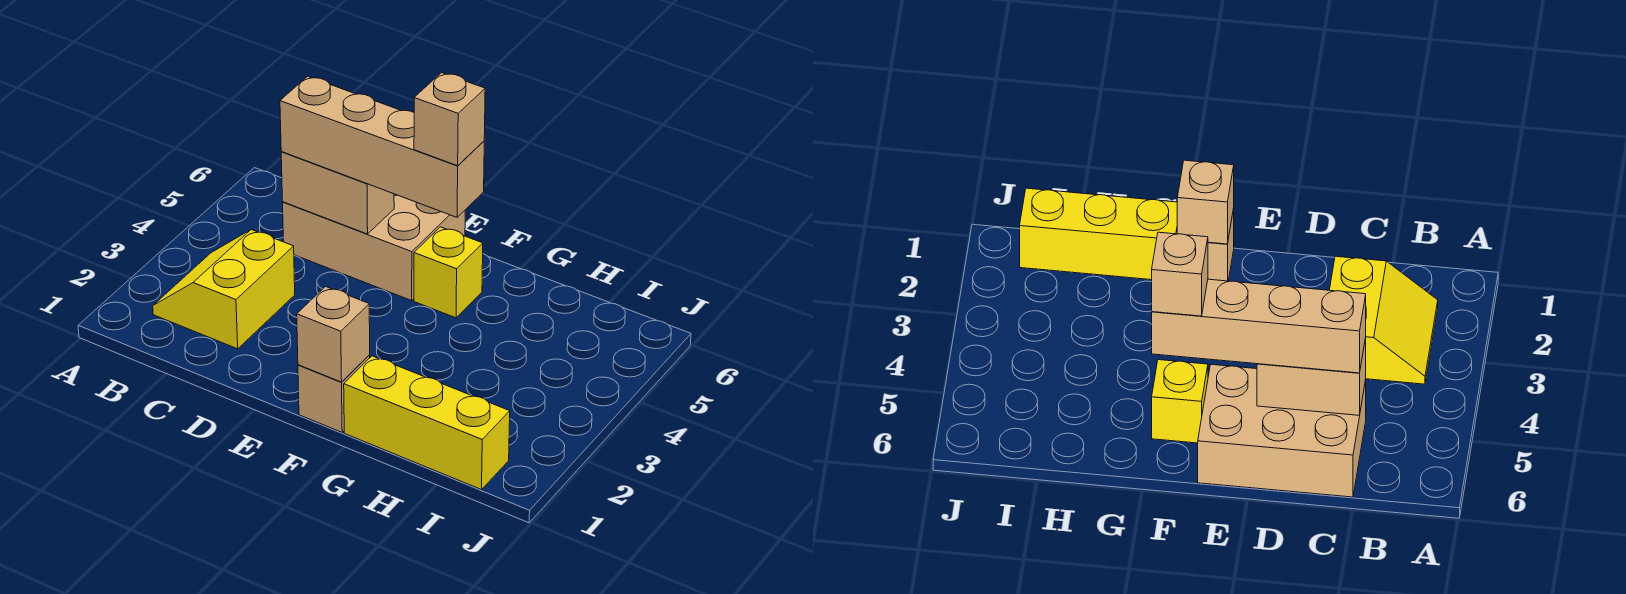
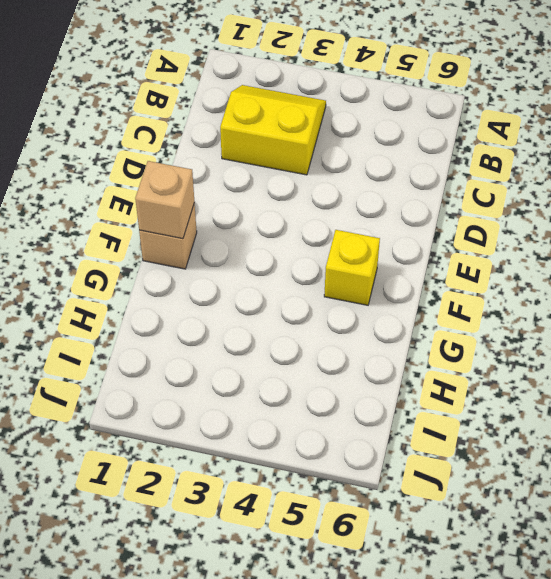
none -> tan 2x3 brick [283,194,465,301]
none -> yellow 1x3 brick [344,356,510,490]

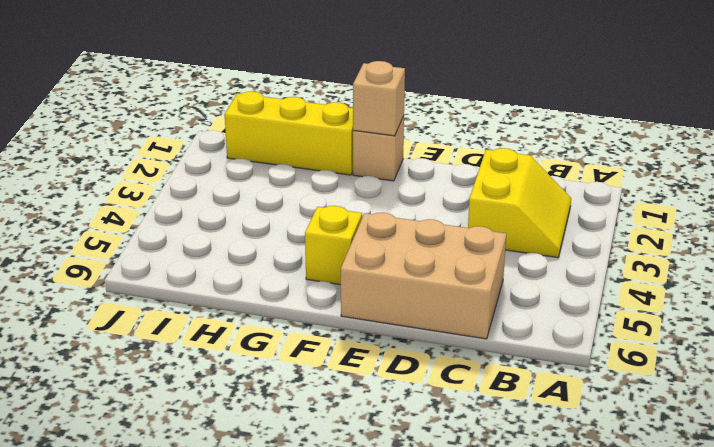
none -> tan 1x2 brick [281,152,394,234]
none -> tan 1x4 brick [280,76,484,217]

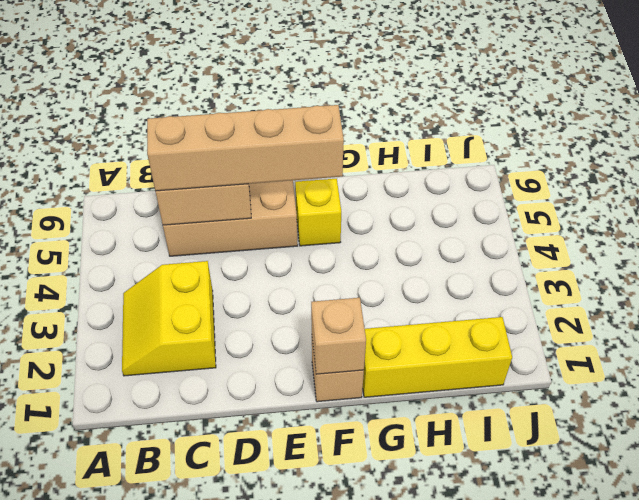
none -> tan 1x1 brick [414,73,485,166]

